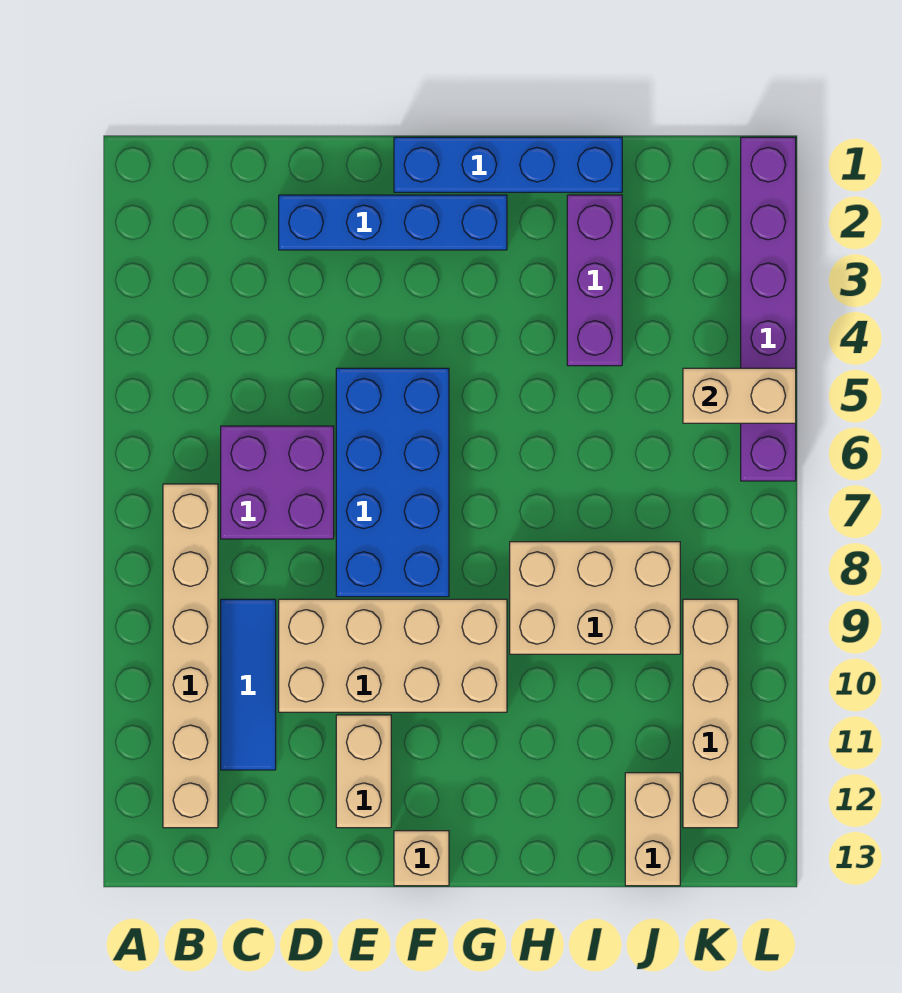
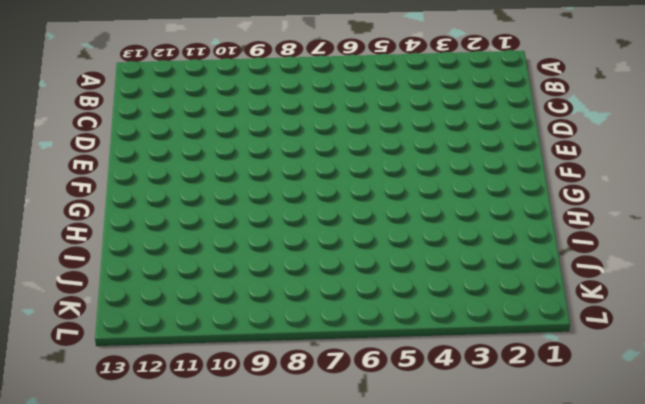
none -> tan 1x6 brick [163,484,218,828]
none -> purple 2x2 brick [221,426,334,539]
none -> blue 1x3 tile [221,599,276,770]

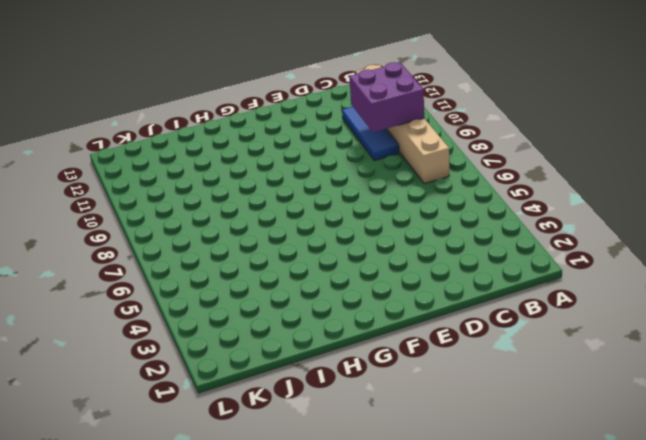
purple 2x2 brick [349,62,424,132] -> purple 2x2 brick moved to [221,426,334,539]
none -> blue 1x4 brick [279,195,507,250]
none -> tan 2x4 brick [279,599,507,712]
none -> blue 2x4 brick [336,368,449,597]

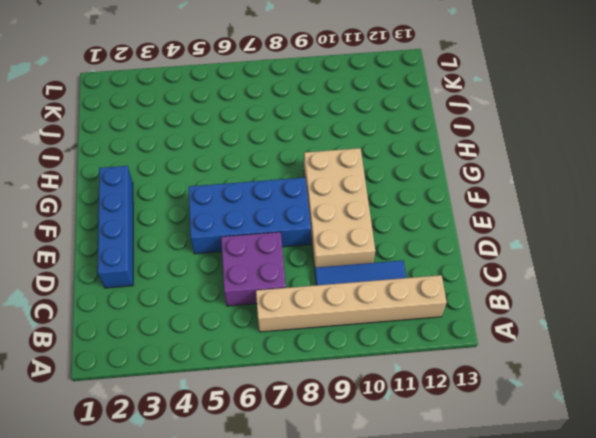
none -> tan 1x2 brick [336,715,391,828]
none -> blue 1x4 brick [394,137,622,192]
none -> tan 1x1 brick [394,831,449,886]

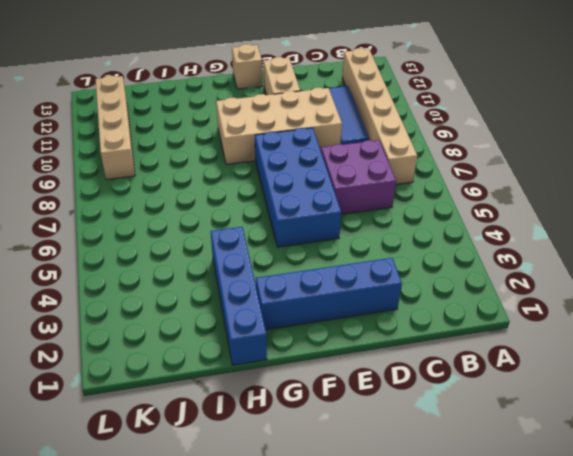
blue 1x4 brick [211,227,267,365] -> blue 1x4 brick turned to [394,137,622,192]
none -> tan 2x3 brick [510,542,680,654]
none -> purple 1x3 brick [567,195,622,366]
none -> tan 1x2 brick [625,773,680,886]

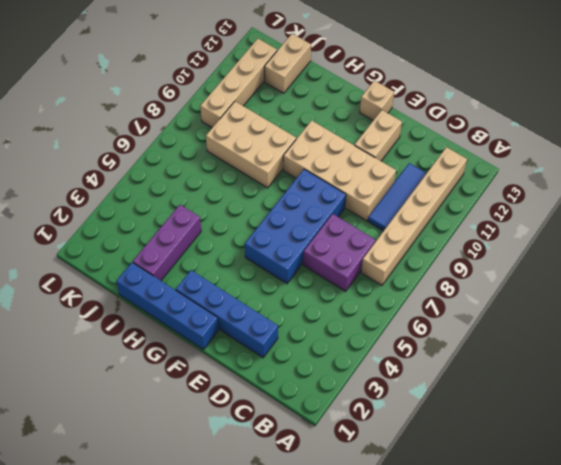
none -> purple 1x6 brick [741,137,796,481]
none -> tan 1x2 brick [683,368,796,423]

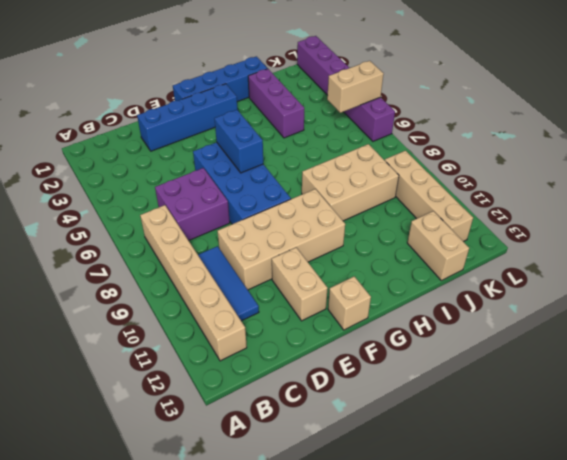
blue 1x2 brick [214,110,263,173] -> none

